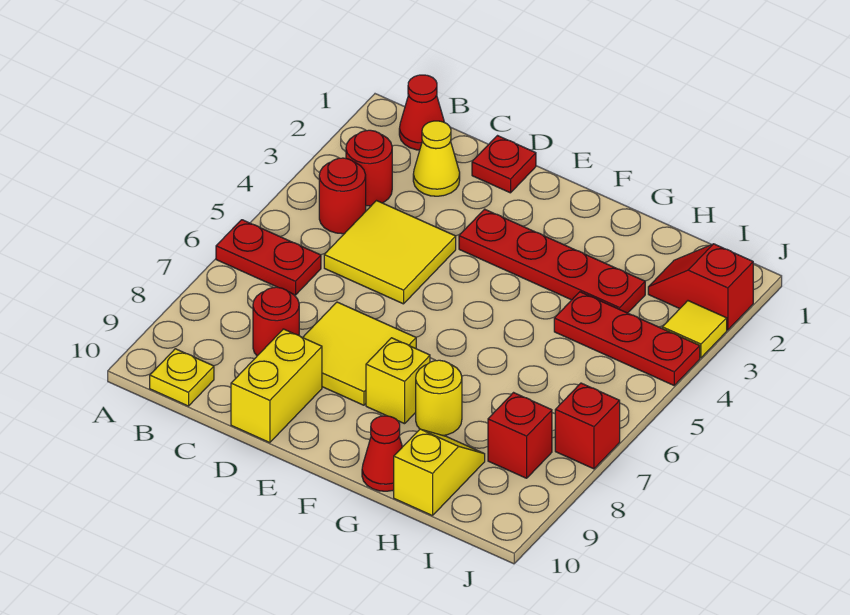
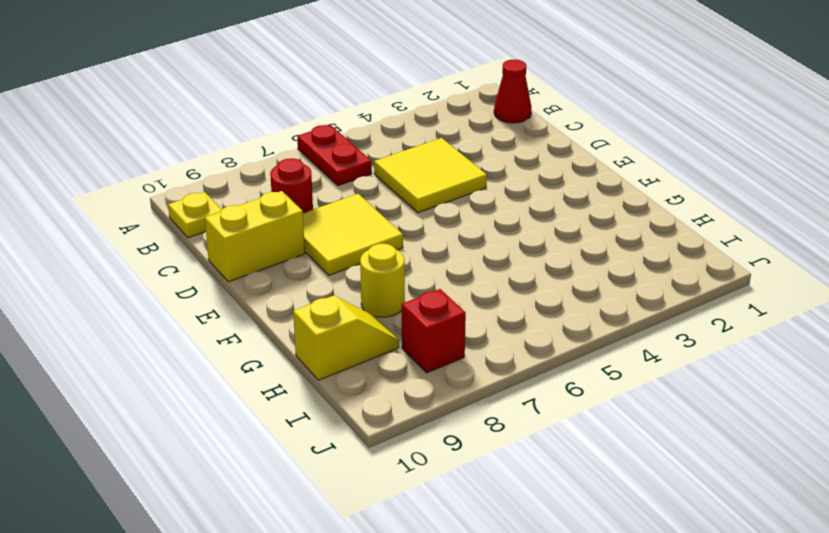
none -> red 1x1 round brick [346,130,392,206]
none -> red 1x1 round brick [319,158,366,234]
none -> yellow 1x1 cone [413,121,460,196]

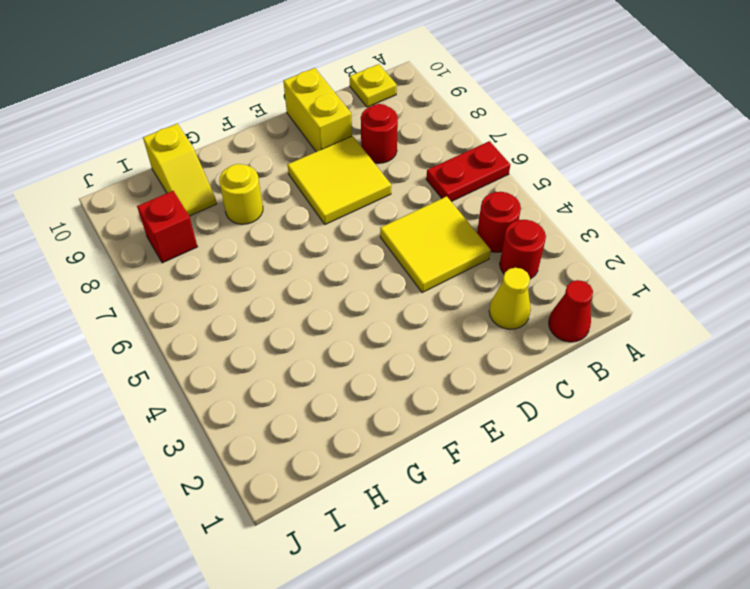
none -> red 1x1 plate [472,136,536,193]
none -> red 1x4 plate [459,209,645,313]
none -> yellow 1x1 brick [366,338,430,424]

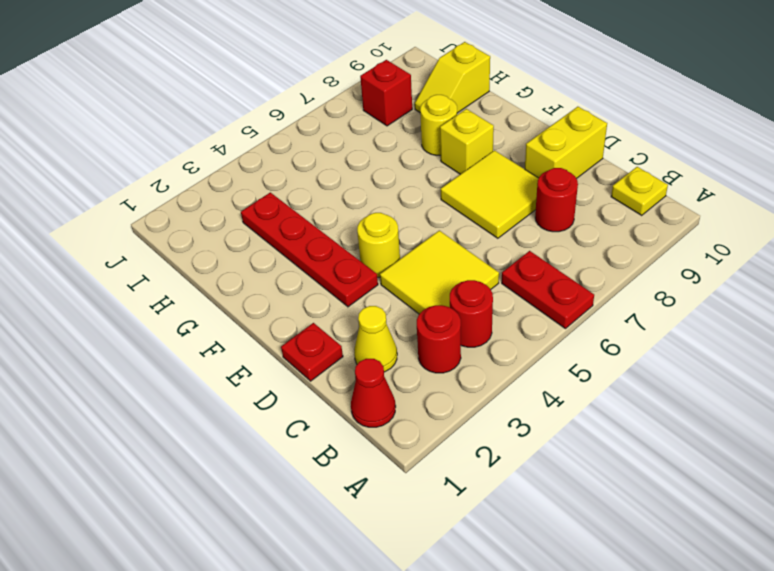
yellow 1x1 round brick [357,213,400,277] -> none
none -> red 1x1 cone [362,416,402,491]
none -> red 1x3 plate [554,292,700,385]
none -> red 1x2 slope [648,244,753,330]

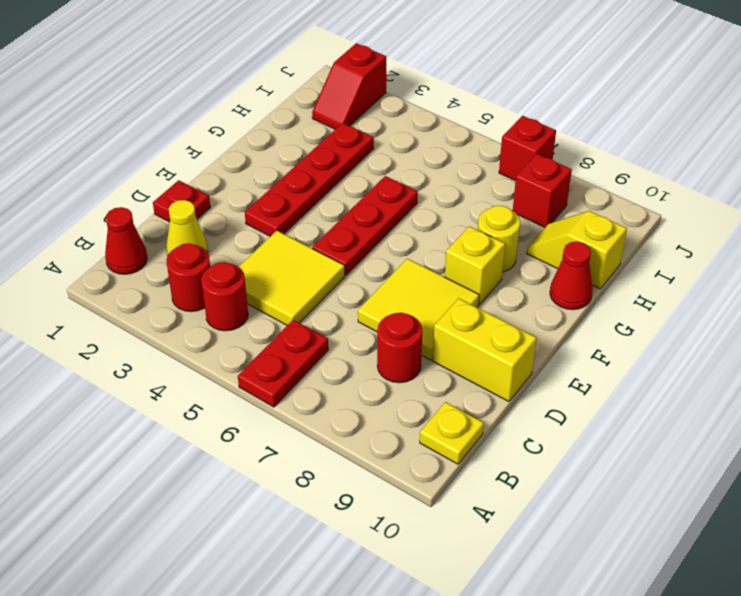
red 1x3 plate [312,176,418,275] -> red 1x3 plate moved to [554,292,700,385]
none -> yellow 1x1 tile [662,301,727,358]

